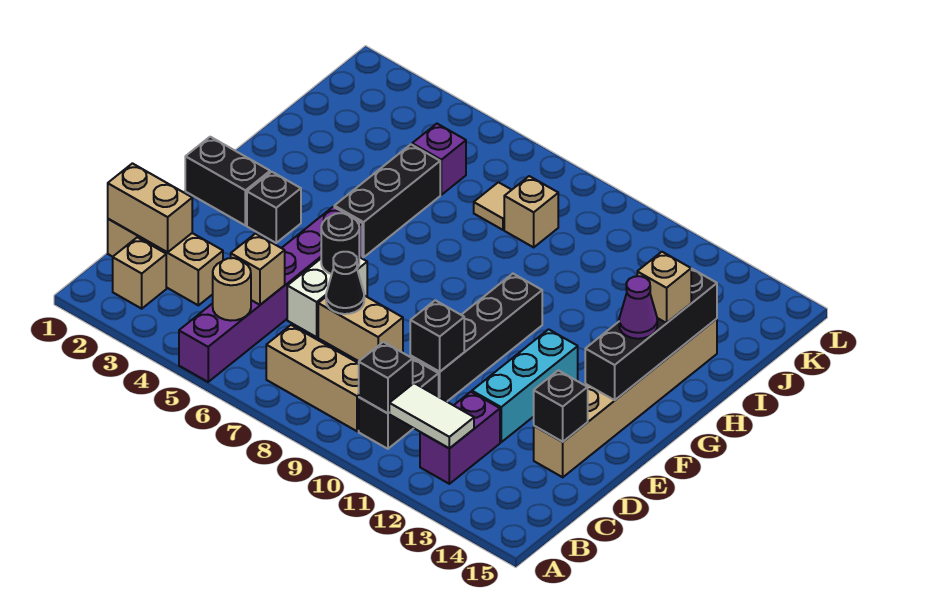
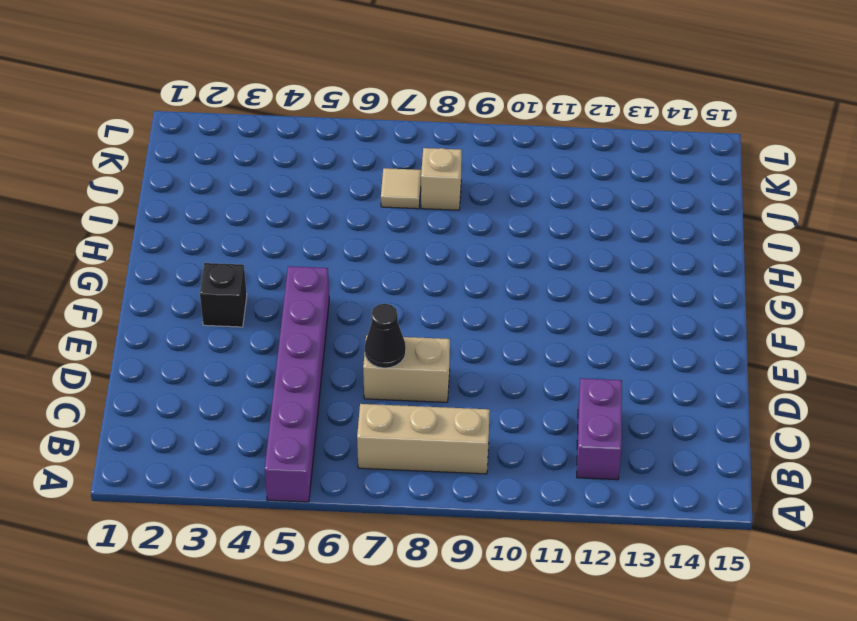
none -> tan 1x1 brick [113,237,166,309]
none -> black 1x2 brick [359,359,439,449]
none -> tan 1x3 brick [108,219,223,305]

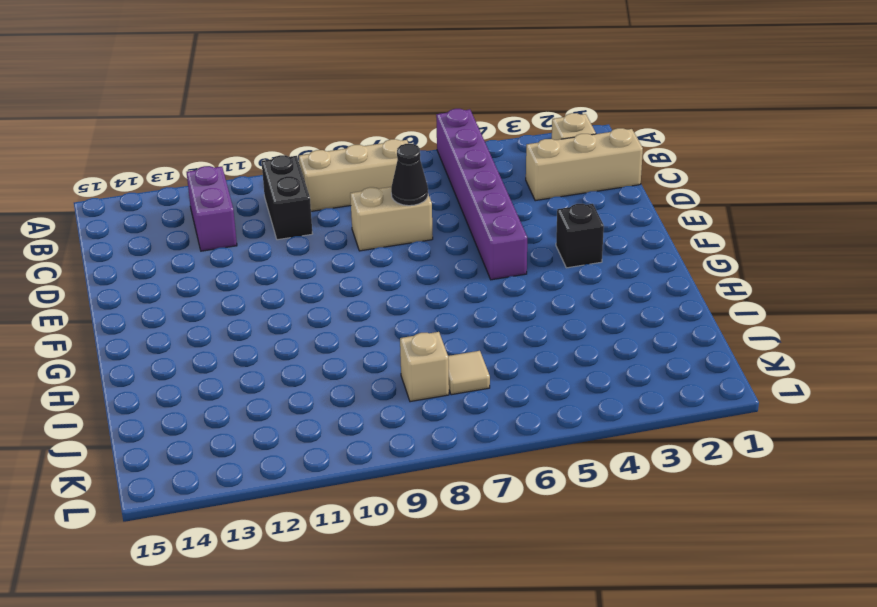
none -> white 1x2 brick [287,257,367,337]
none -> black 1x4 brick [410,274,542,401]
none -> cyan 1x3 brick [472,329,578,442]

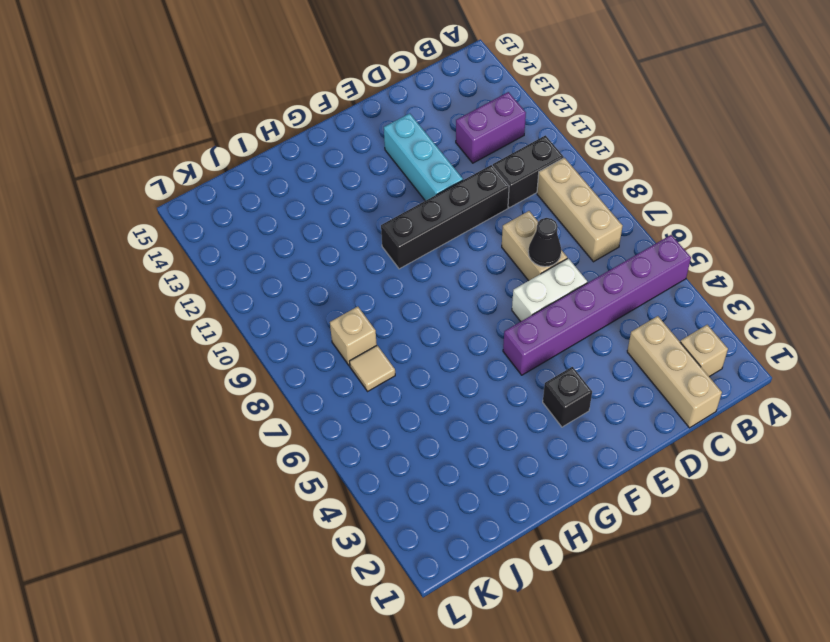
cyan 1x3 brick [384,113,463,201] -> cyan 1x3 brick turned to [472,329,578,442]
none -> tan 1x6 brick [534,319,717,477]
none -> black 1x2 brick [185,137,270,225]
none -> black 1x3 brick [334,145,440,257]

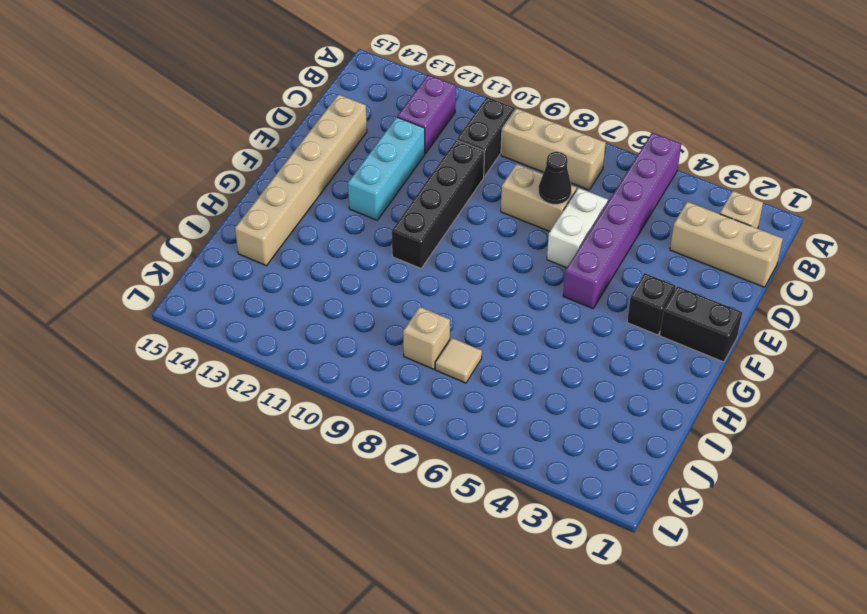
none -> black 1x3 brick [334,145,440,257]
none -> purple 1x1 brick [412,124,466,195]
none -> tan 1x1 round brick [213,258,251,321]

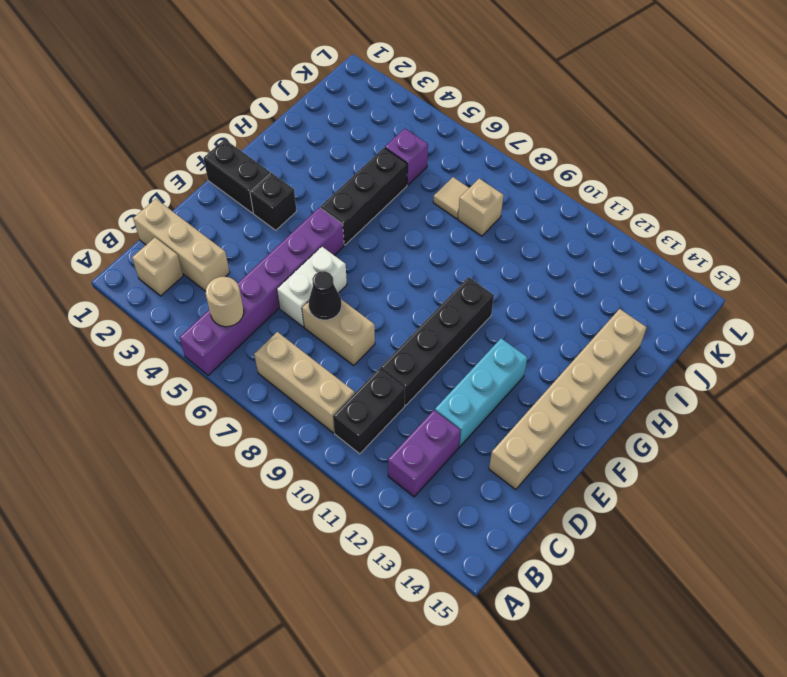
none -> black 1x1 brick [359,342,413,413]
none -> white 1x2 tile [389,383,474,448]
none -> tan 1x2 brick [108,163,192,252]

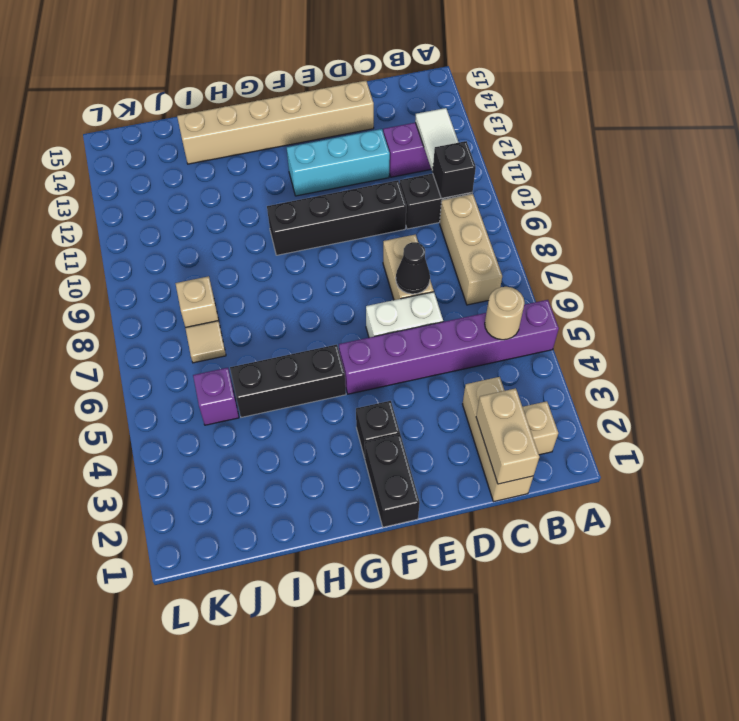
none -> tan 1x1 brick [231,233,285,305]
none -> black 1x1 brick [410,300,464,372]
none -> black 1x1 brick [534,370,588,442]

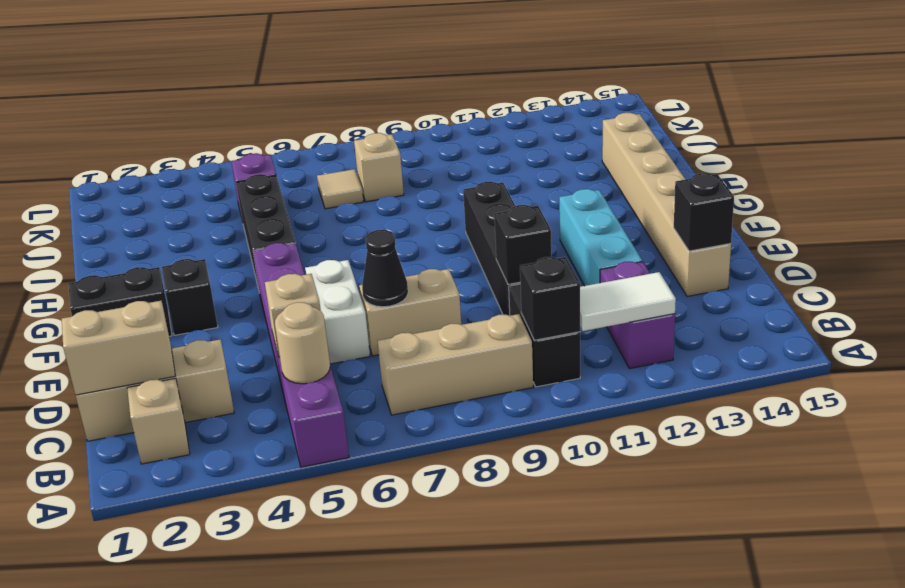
none -> black 1x1 round brick [321,213,359,274]
none -> black 1x4 brick [585,269,717,400]
none -> purple 1x1 cone [619,276,657,339]

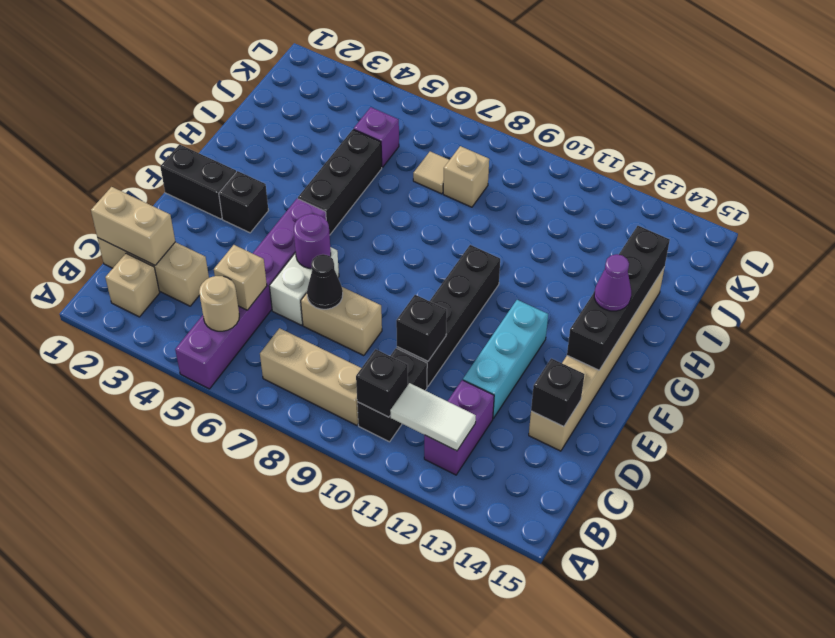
purple 1x1 round brick [294,214,331,269] -> black 1x1 round brick [321,213,359,274]
none -> tan 1x1 brick [637,252,691,323]

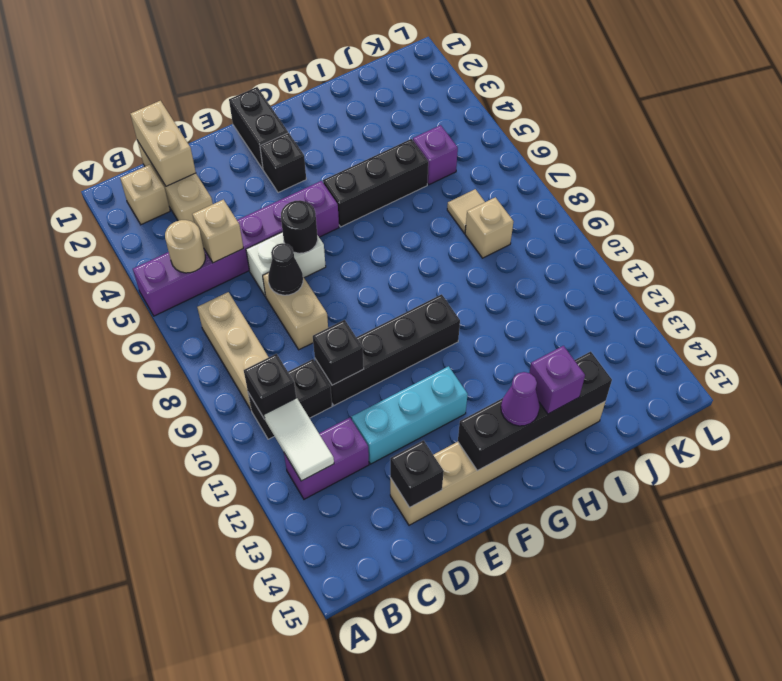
purple 1x1 brick [529,346,585,414] -> tan 1x1 brick [637,252,691,323]

